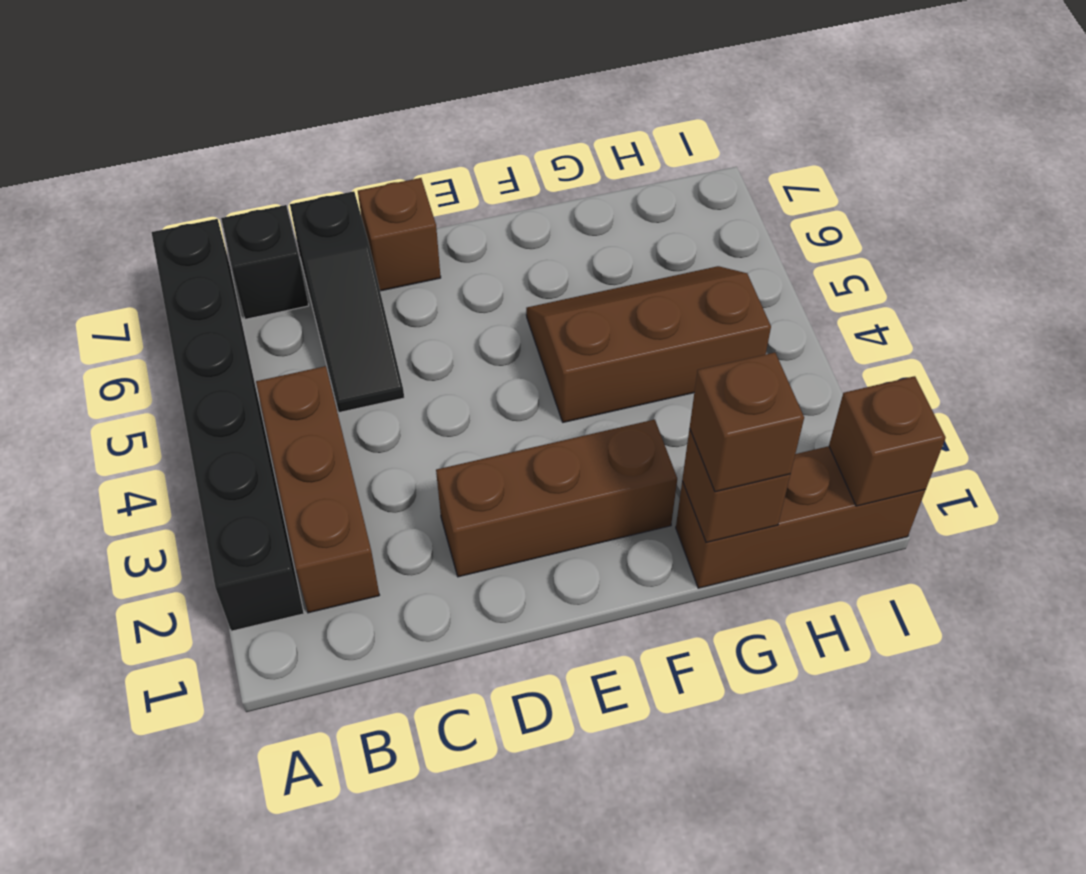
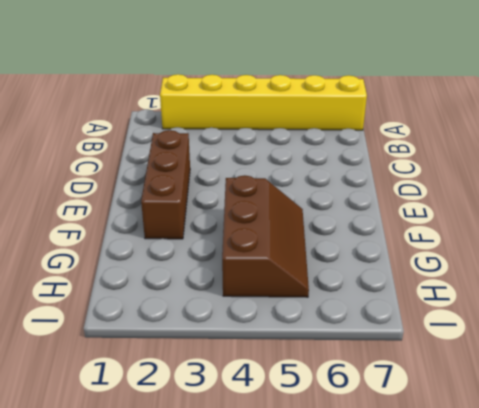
yellow 1x6 brick [160,74,367,130] -> black 1x6 brick [151,219,304,631]
none -> brown 1x3 brick [256,366,379,613]
none -> black 1x1 brick [221,205,309,319]

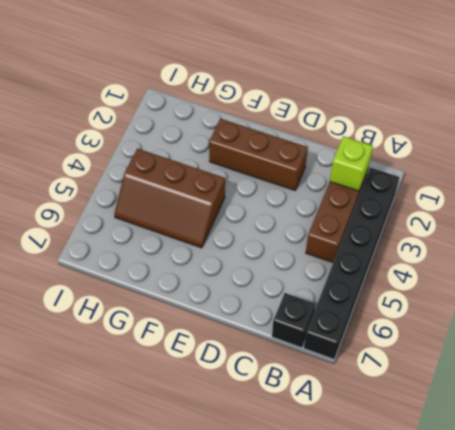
lime 1x1 brick [330,136,373,191] -> none
none -> black 1x3 slope [290,191,404,412]
none -> brown 1x1 brick [358,178,441,291]

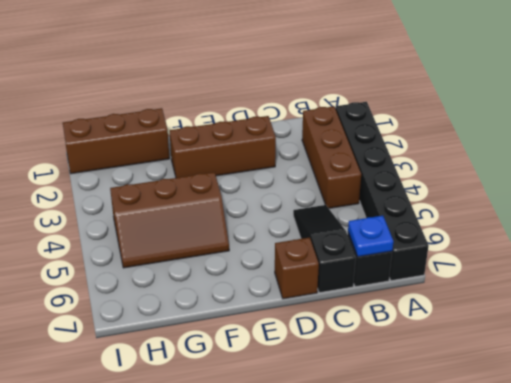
blue 1x1 plate [348,216,393,257] -> none
none -> brown 1x1 brick [682,429,790,543]
none -> brown 1x1 brick [829,376,946,506]

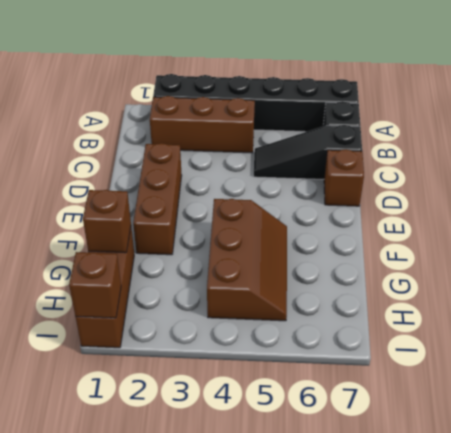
none -> brown 1x1 brick [690,353,804,492]

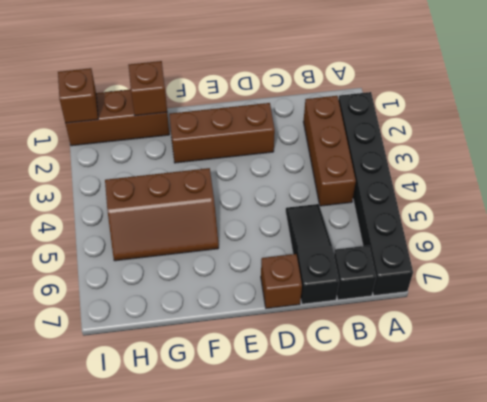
none -> brown 1x1 brick [690,353,804,492]

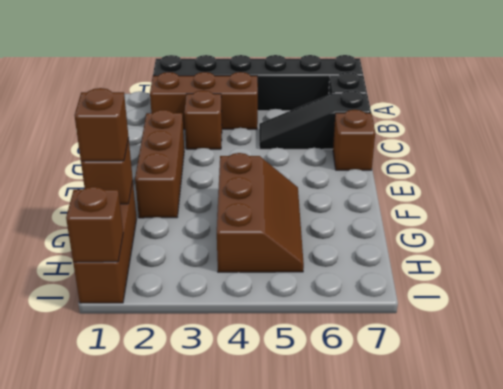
brown 1x1 brick [184,90,222,149] -> none

